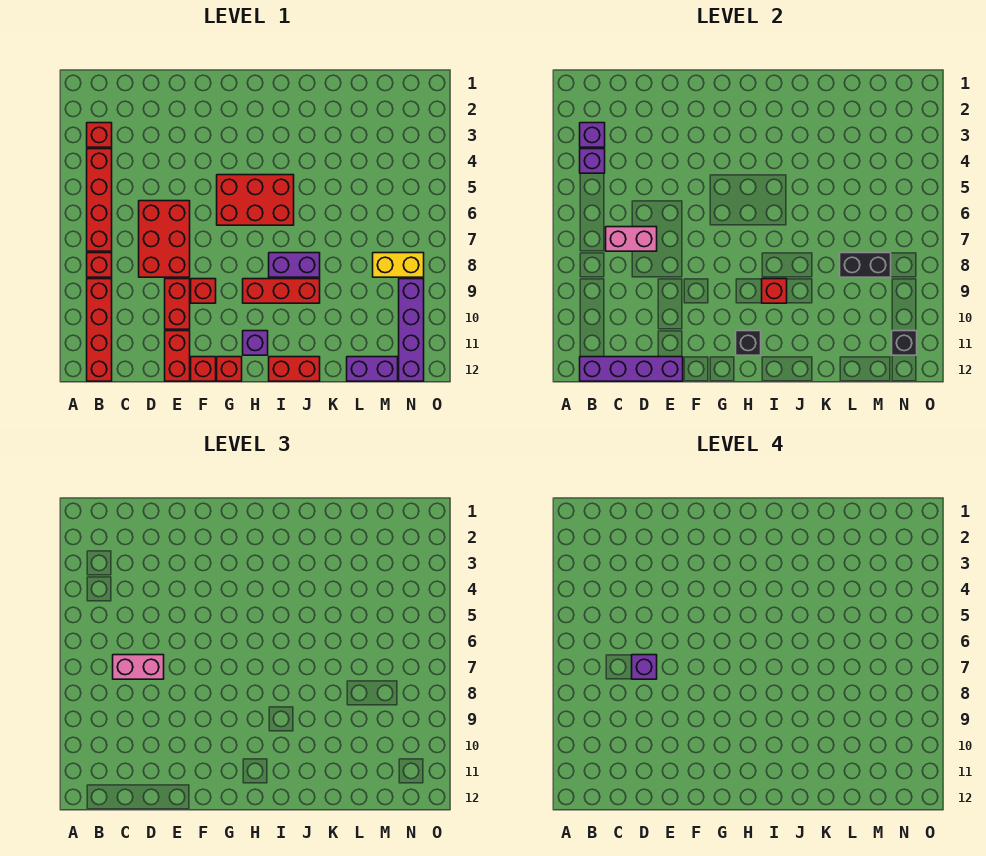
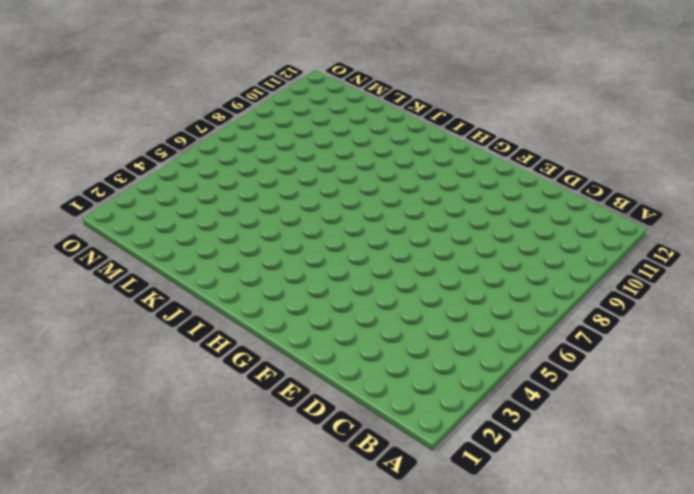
none -> red 1x1 brick [87,123,112,147]
none -> red 1x4 brick [87,149,112,251]
none -> red 1x1 brick [87,253,112,277]

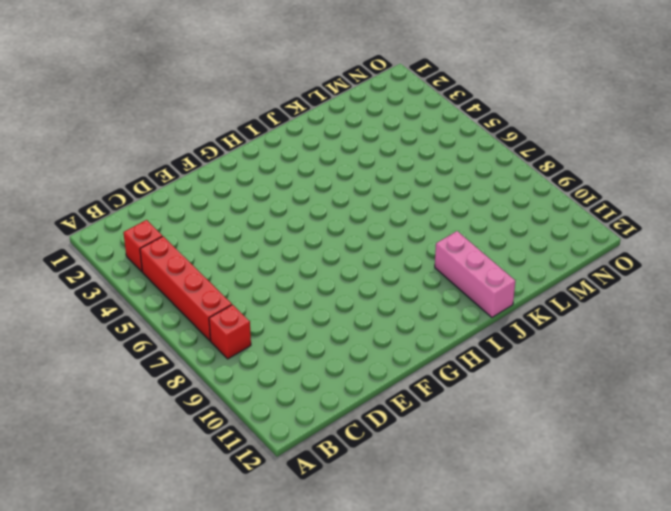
pink 1x3 brick [435,231,515,317] -> red 1x2 brick [269,357,320,381]
none -> red 1x4 brick [87,279,112,381]
none -> red 2x3 brick [139,201,190,277]
none -> red 1x2 brick [165,279,190,329]

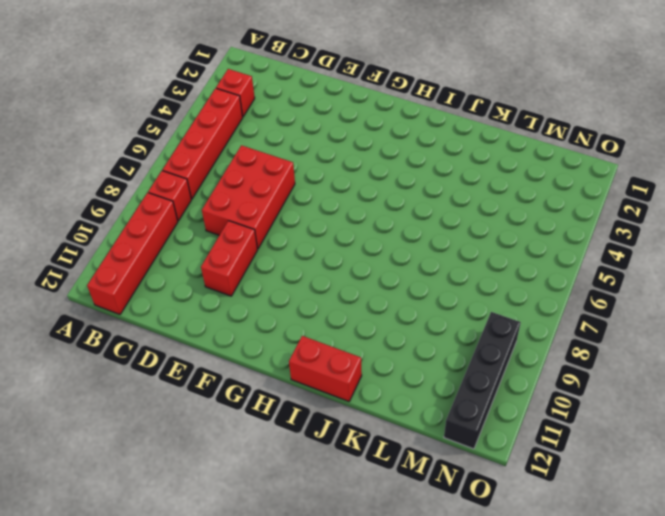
black 1x4 brick [444,312,521,449] -> purple 1x4 brick [399,279,424,381]
none -> red 1x2 brick [165,331,190,381]
none -> red 1x1 brick [191,279,216,303]
none -> red 1x1 brick [191,357,216,381]

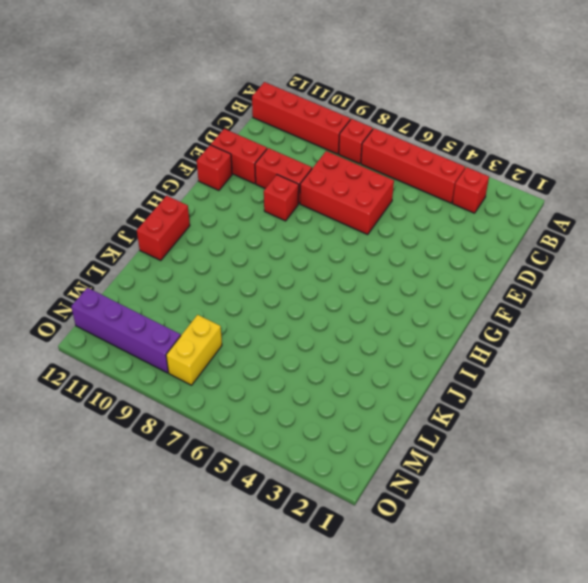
none -> red 2x3 brick [217,175,294,225]
none -> red 1x1 brick [217,357,242,381]
none -> red 1x3 brick [243,279,320,303]

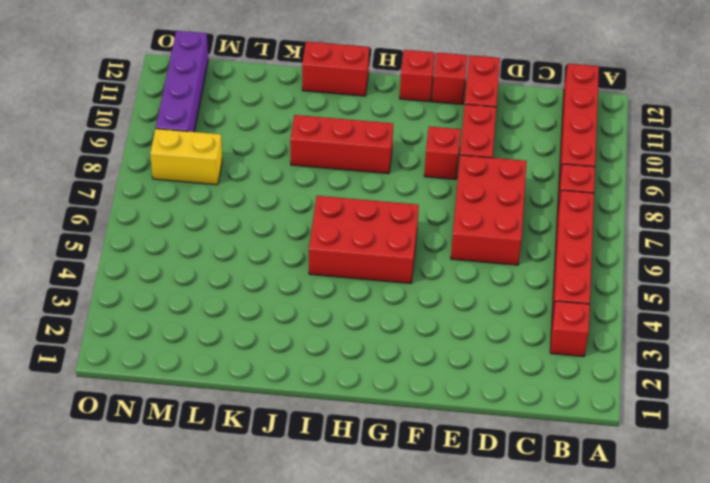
none -> purple 1x1 brick [243,331,268,355]
none -> purple 1x2 brick [269,253,320,277]
none -> purple 1x2 brick [347,357,398,381]

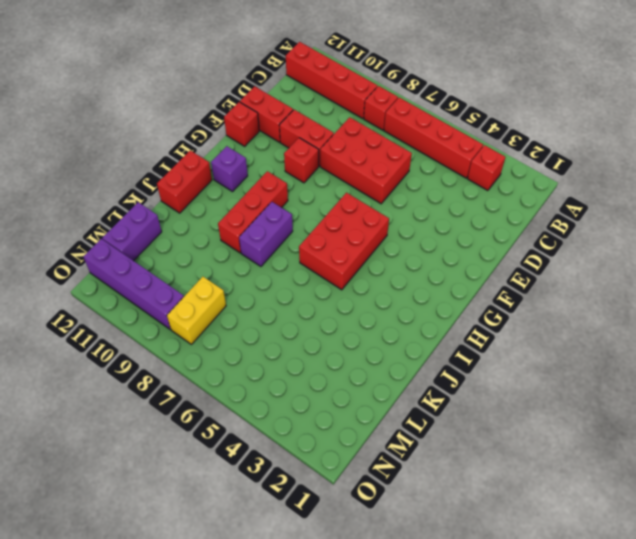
none -> red 1x1 brick [217,357,242,381]
none -> purple 1x1 brick [580,123,605,147]
none -> purple 1x1 brick [580,149,605,173]

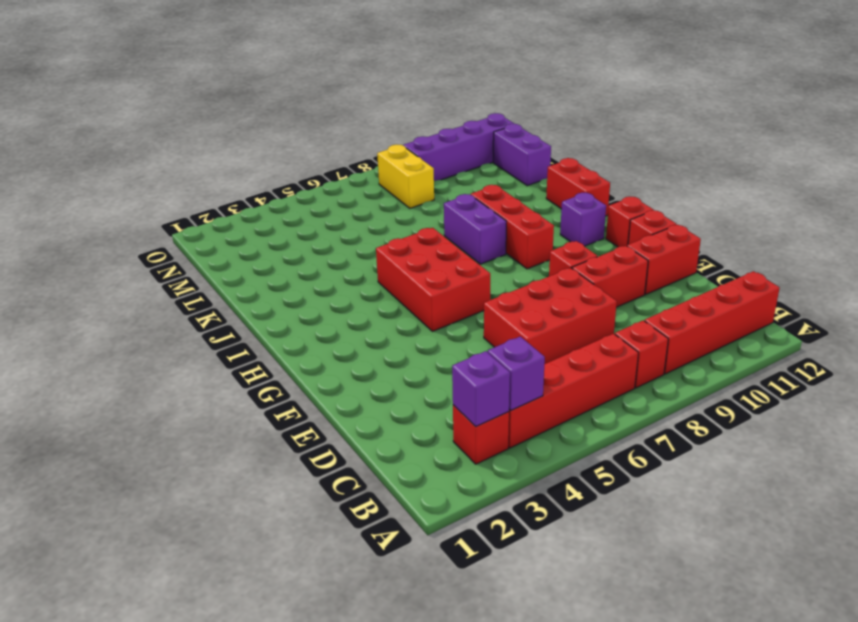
none -> purple 1x4 brick [580,357,683,381]
none -> pink 1x2 brick [606,227,657,251]
none -> black 1x1 brick [736,331,761,355]

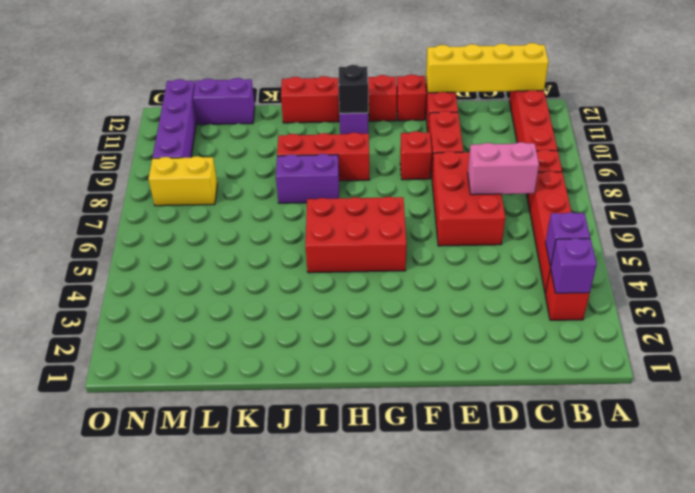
yellow 1x4 brick [426,43,549,93] -> purple 1x4 brick [580,357,683,381]
none -> red 1x1 brick [762,279,787,303]
none -> black 1x2 brick [840,253,891,277]
none -> black 1x1 brick [892,331,917,355]

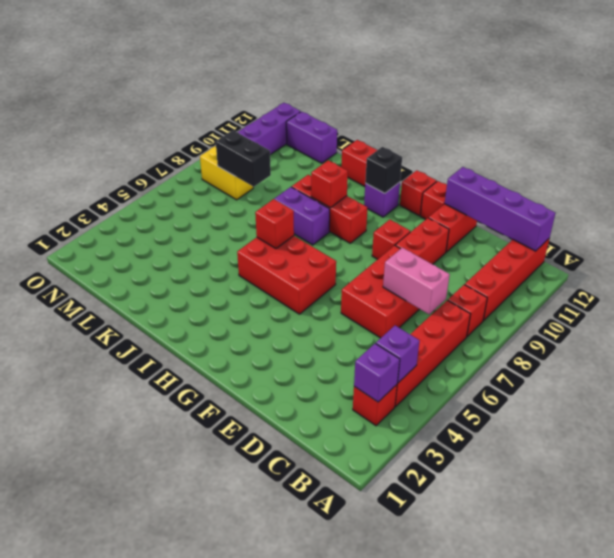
red 1x1 brick [255,199,294,249] -> none
none -> black 1x1 brick [892,331,917,355]
none -> pink 1x2 brick [113,655,164,679]
none -> purple 1x1 brick [632,655,657,679]

